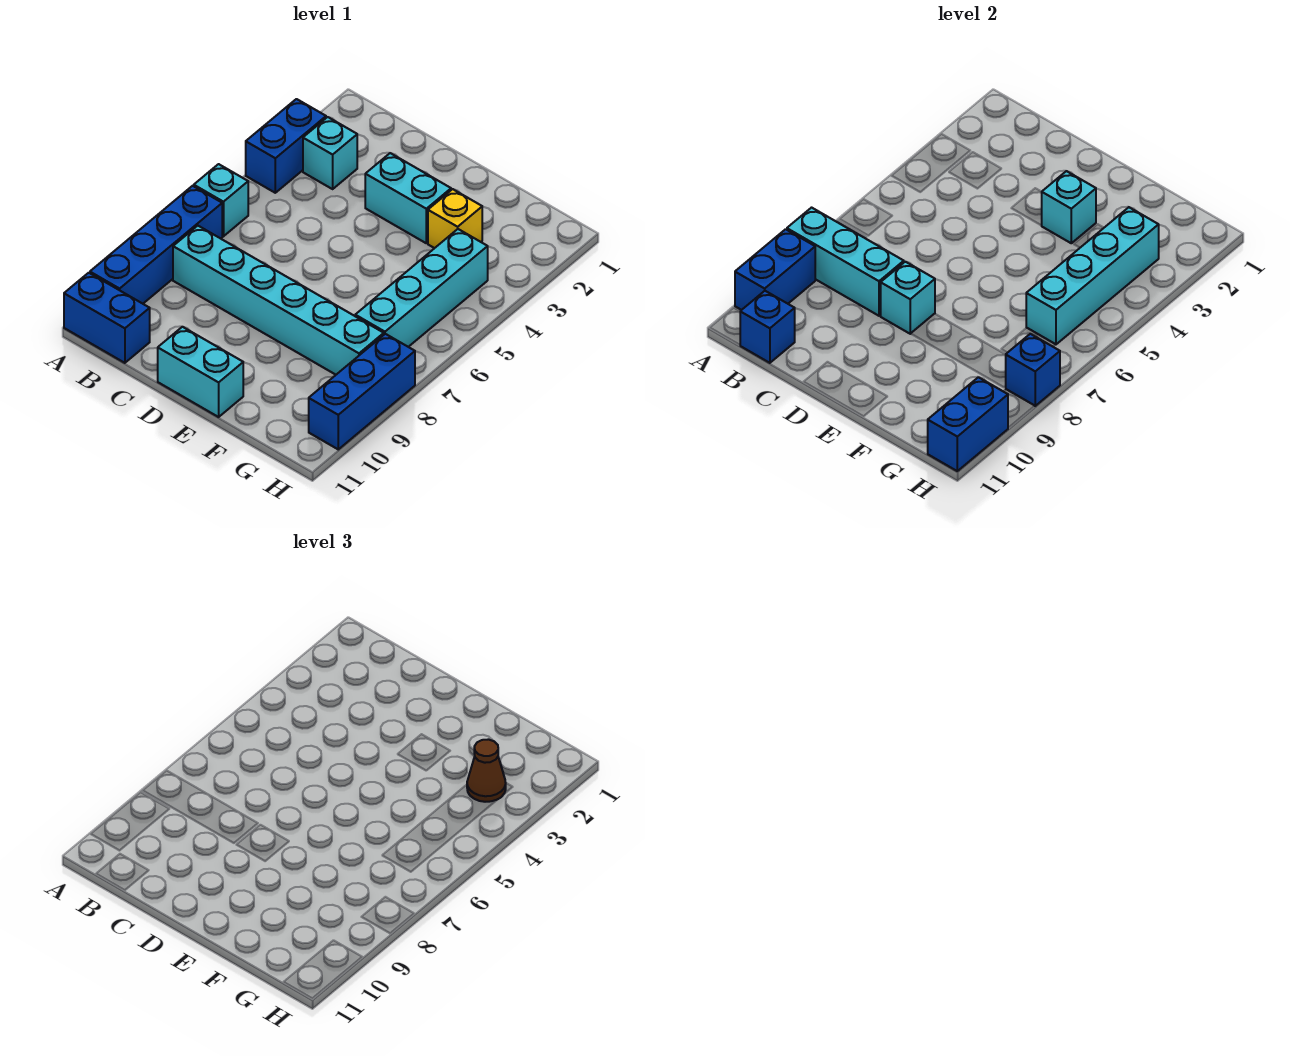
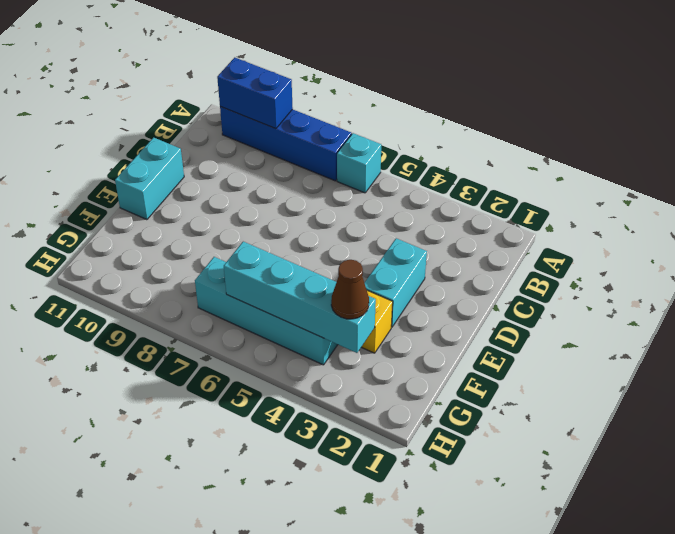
none -> blue 1x2 brick [246,99,326,193]
none -> blue 1x2 brick [64,273,150,363]
none -> cyan 1x1 brick [303,117,357,189]

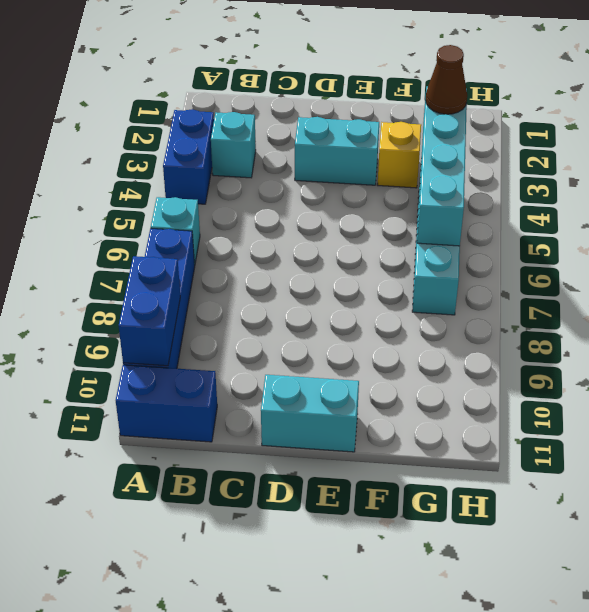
none -> cyan 1x6 brick [173,226,384,375]
none -> blue 1x3 brick [309,334,415,449]
none -> cyan 1x3 brick [787,208,904,316]

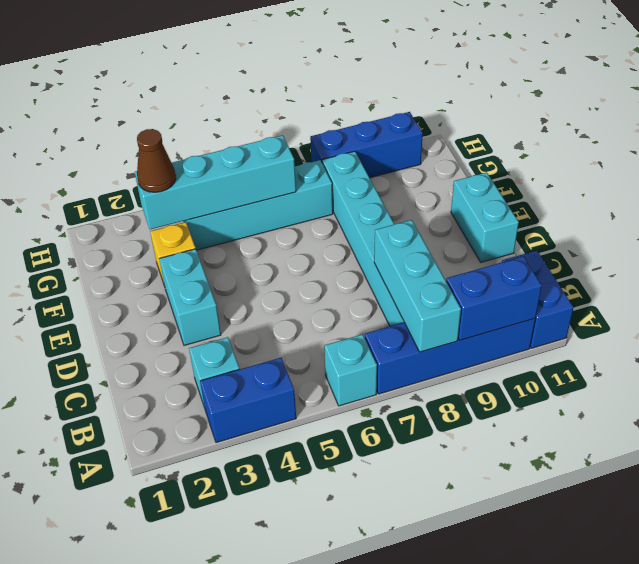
none -> blue 1x1 brick [740,291,795,363]
none -> cyan 1x1 brick [881,262,935,334]
none -> cyan 1x1 brick [1041,171,1096,243]

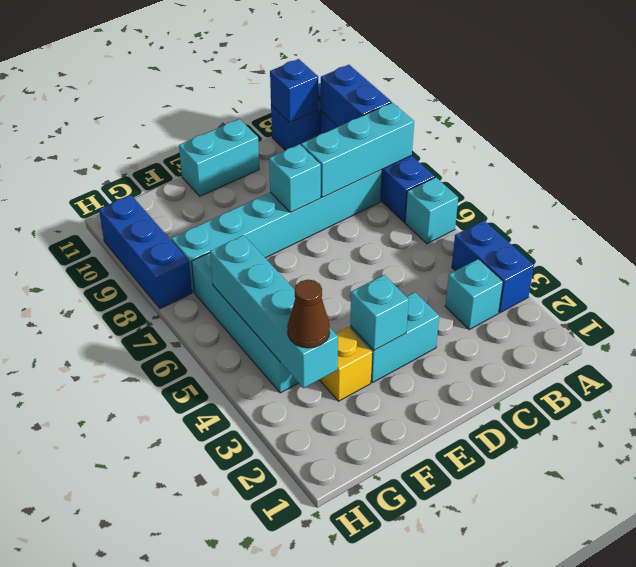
none -> blue 1x1 brick [1006,334,1060,406]
none -> blue 1x2 brick [928,377,1008,471]

